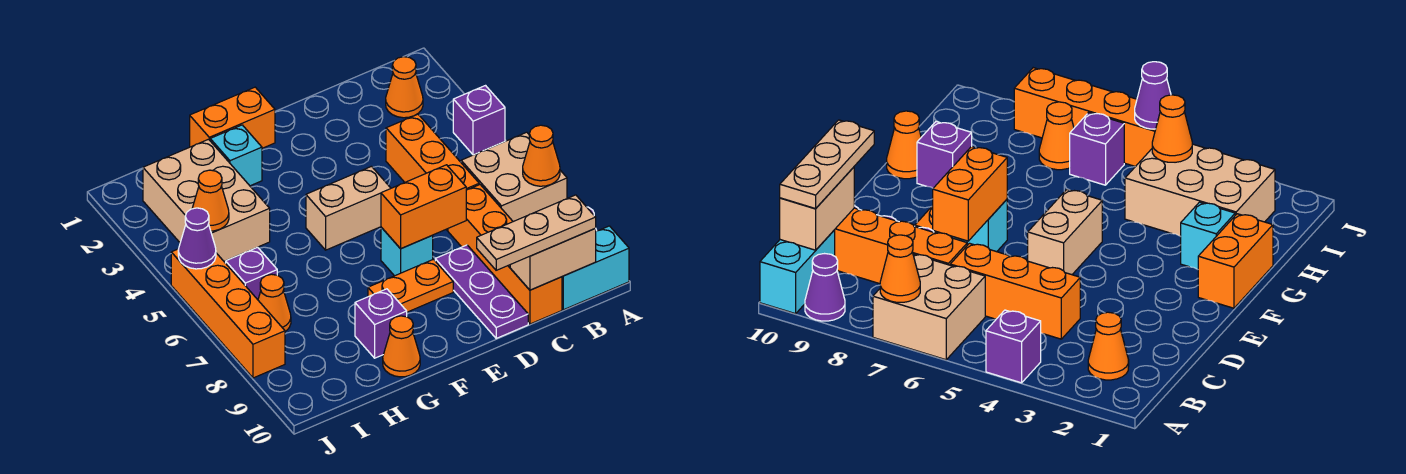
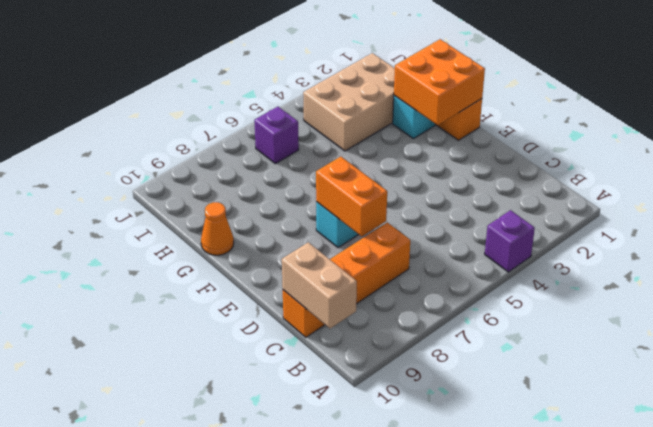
orange 2x2 brick [394,39,485,125] -> none
none -> tan 2x2 brick [461,132,567,222]
none -> purple 1x1 cone [805,254,845,321]
none -> cyan 1x2 brick [562,226,629,310]

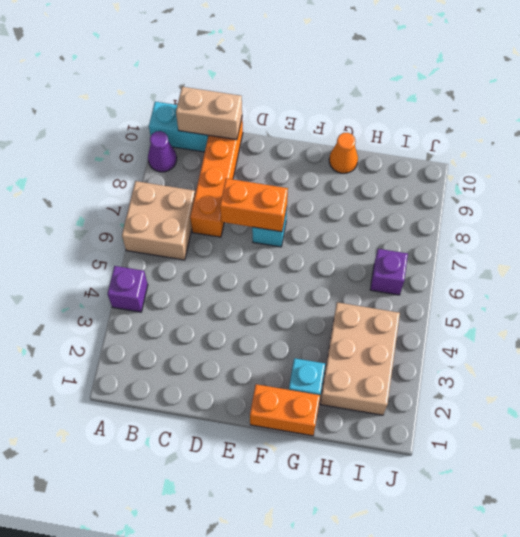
none -> orange 1x1 cone [386,57,423,118]
none -> orange 1x3 brick [386,114,479,230]
none -> purple 1x3 plate [435,245,528,338]

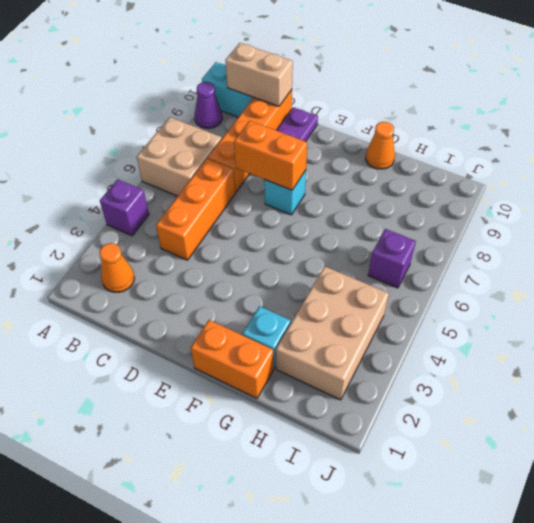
none -> tan 1x2 brick [306,166,391,250]
none -> orange 1x2 plate [368,259,453,312]
none -> purple 1x1 brick [355,289,407,358]

